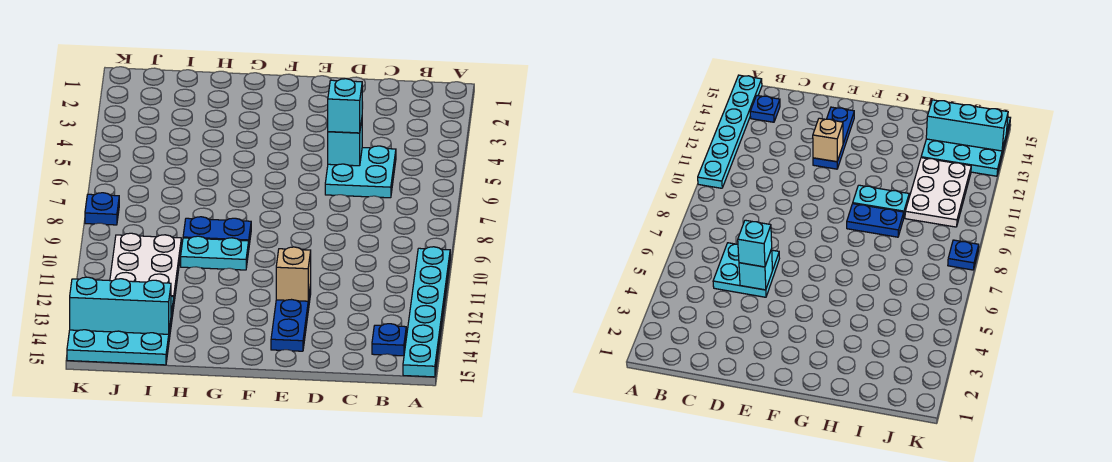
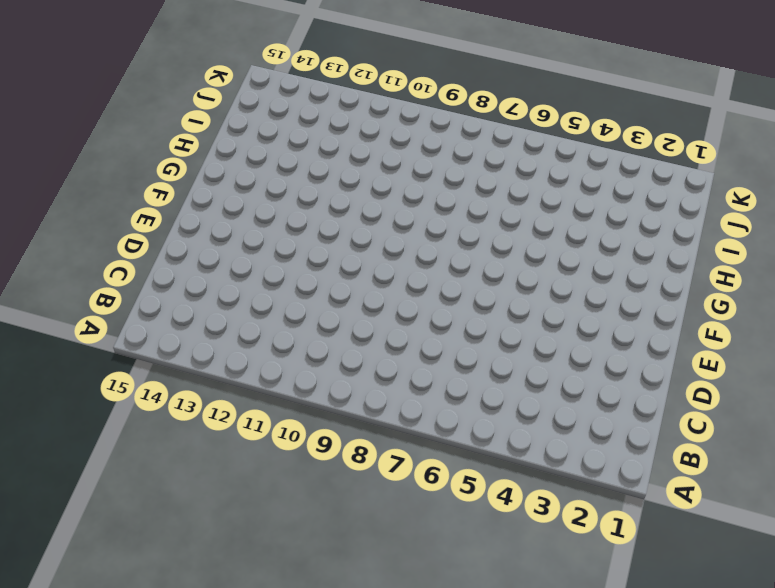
none -> cyan 1x6 plate [403,247,450,377]
none -> blue 1x1 plate [372,324,406,356]
none -> cyan 2x2 plate [325,146,396,198]

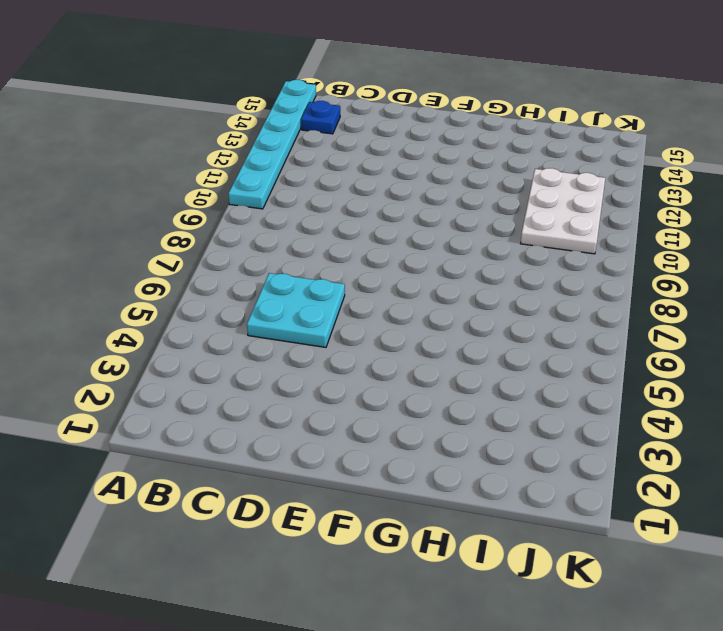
none -> blue 1x3 plate [271,285,311,351]
none -> blue 1x2 plate [183,217,251,245]
none -> cyan 1x2 plate [181,236,249,270]

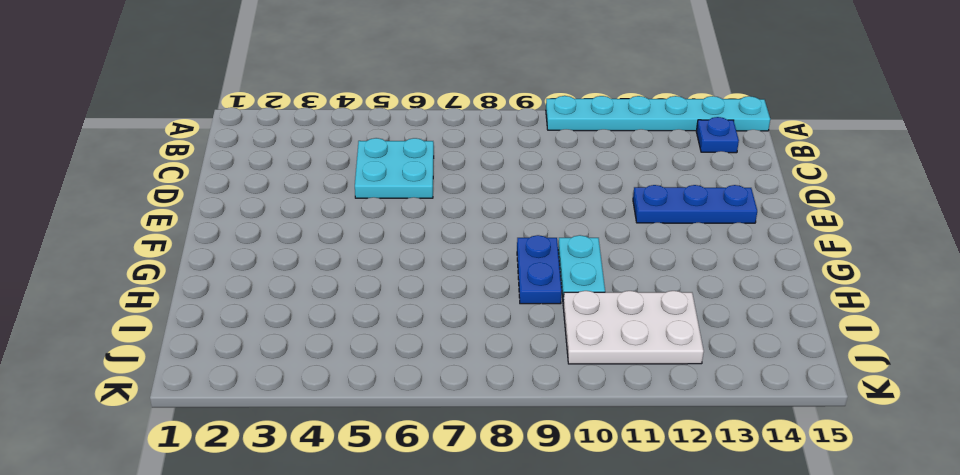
none -> cyan 3x3 plate [67,296,174,365]
none -> blue 1x1 plate [85,193,119,225]
none -> cyan 1x1 brick [328,120,362,166]

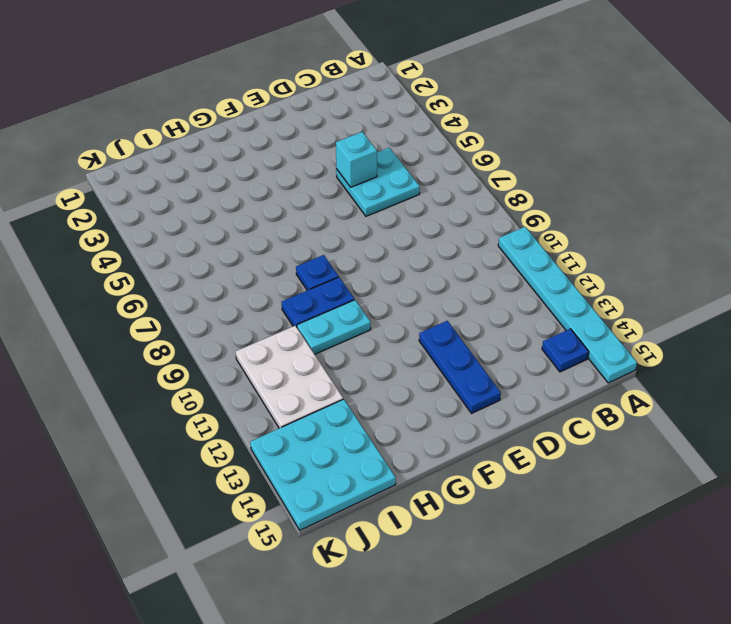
blue 1x1 plate [296,255,339,290] -> blue 1x1 plate moved to [85,193,119,225]
none -> tan 1x1 brick [276,247,311,301]
none -> cyan 1x3 brick [70,277,171,334]
none -> cyan 1x1 brick [328,79,362,133]

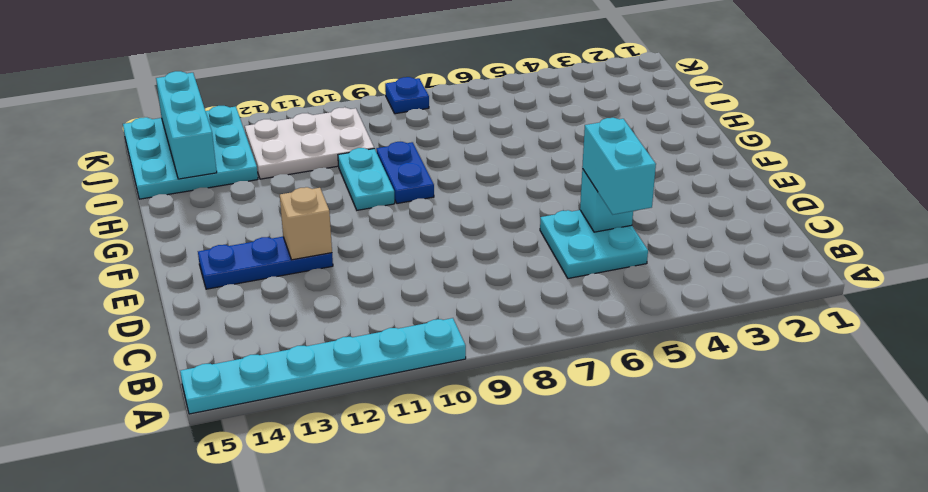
cyan 1x2 brick [582,118,656,214] -> cyan 1x1 brick [328,79,362,133]
none -> blue 1x1 plate [372,324,406,356]

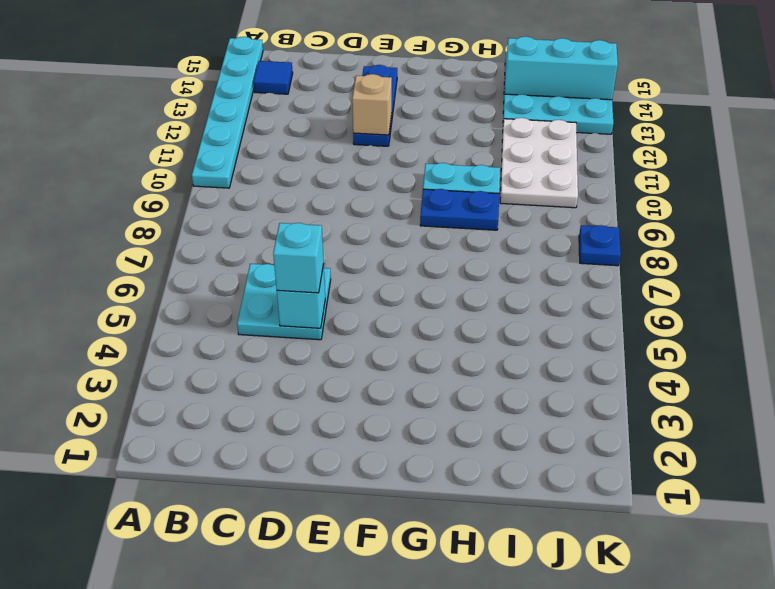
blue 1x1 tile [254,61,293,94] -> blue 1x1 plate [372,324,406,356]

